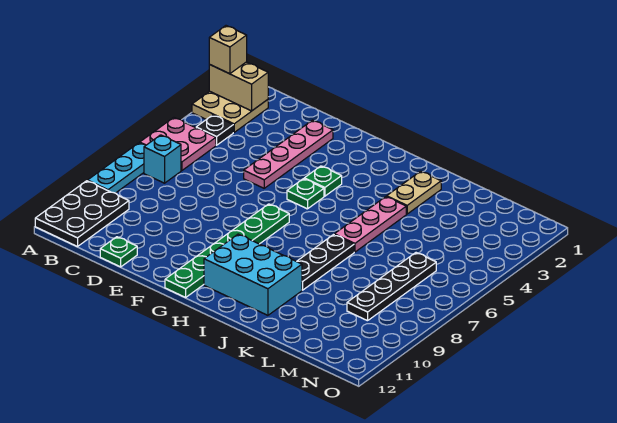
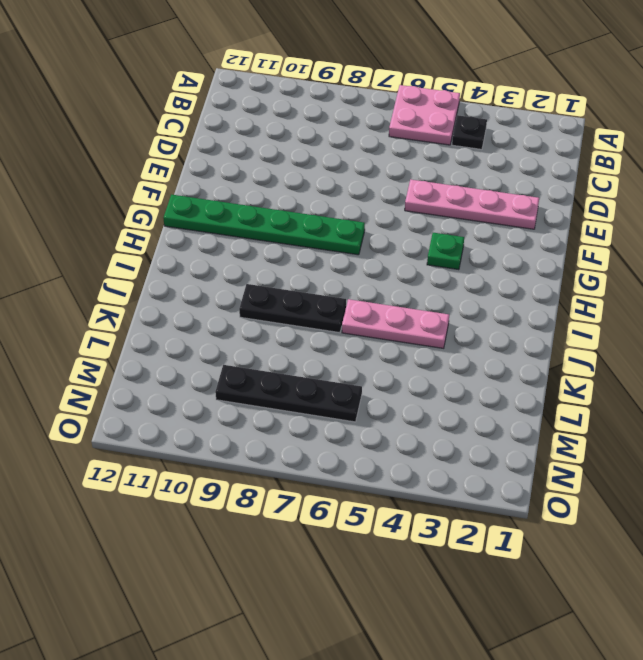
none -> tan 2x2 plate [192,91,268,132]
none -> cyan 1x3 plate [88,143,146,193]
none -> black 2x3 plate [35,181,129,247]

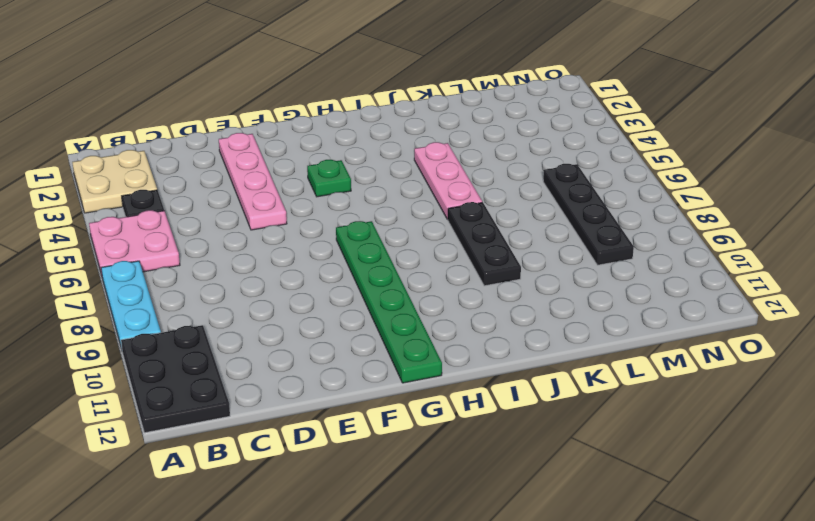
none -> cyan 1x1 brick [144,135,181,183]
none -> green 1x1 plate [100,237,137,267]
none -> green 1x1 plate [287,179,324,209]

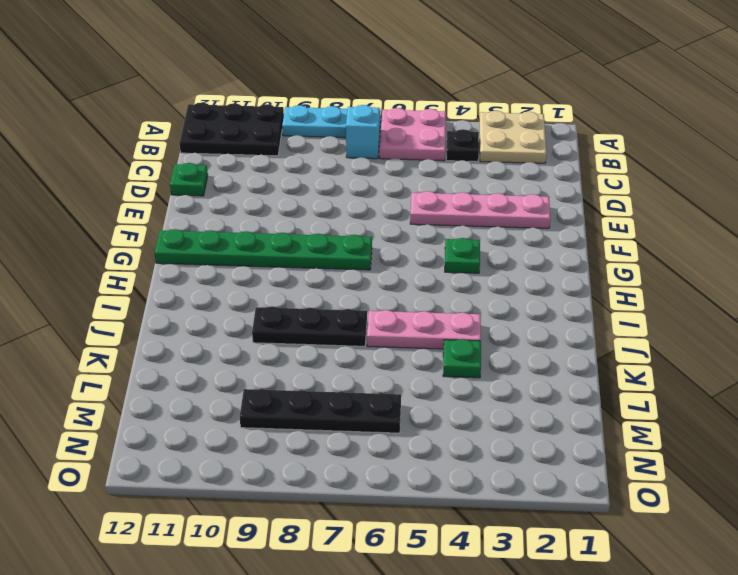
green 1x1 plate [443,339,481,378] -> green 1x1 plate moved to [287,179,324,209]
none -> cyan 2x3 brick [204,234,302,315]
none -> tan 1x2 plate [387,171,441,214]
none -> tan 1x2 brick [209,62,268,111]

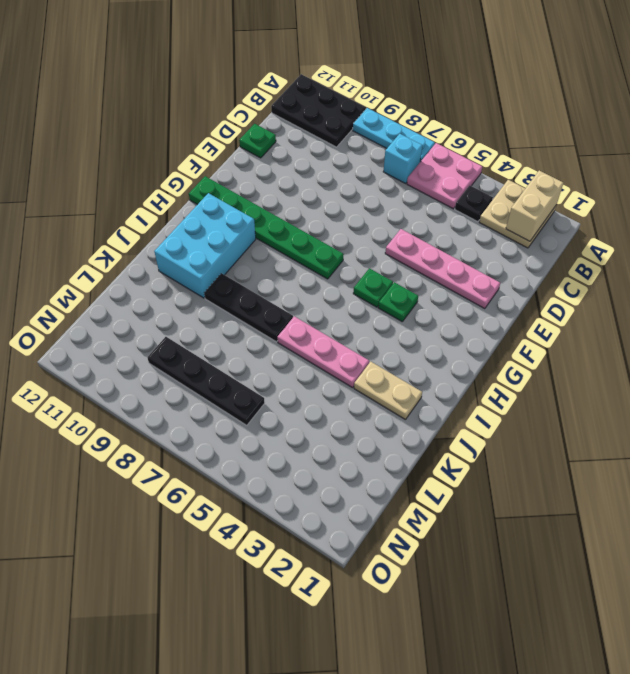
none -> tan 1x1 brick [209,26,247,74]

